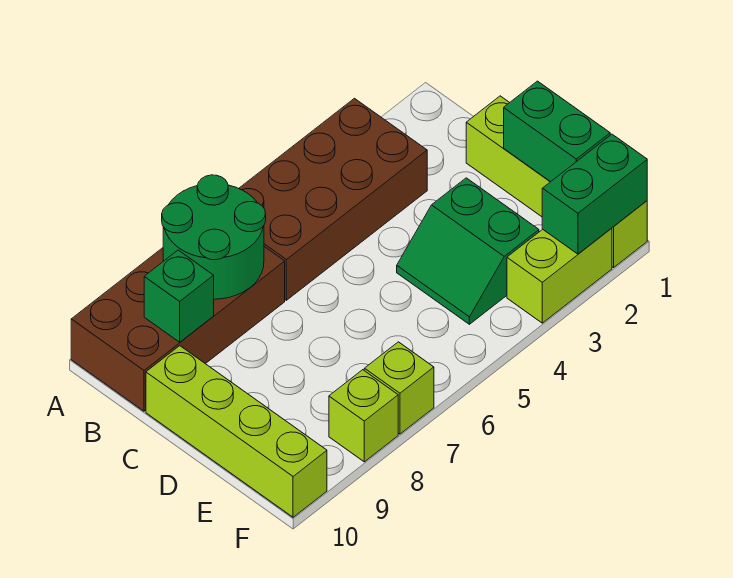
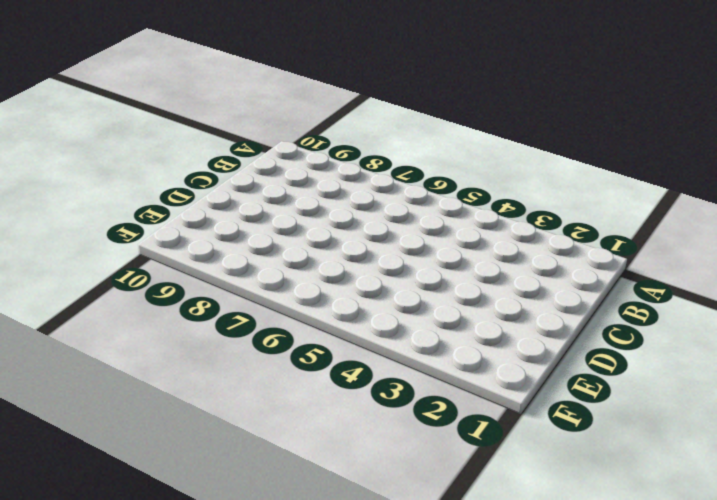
none -> brown 2x4 brick [239,98,427,300]
none -> brown 2x4 brick [71,247,285,411]
none -> lime 1x4 brick [466,96,647,268]

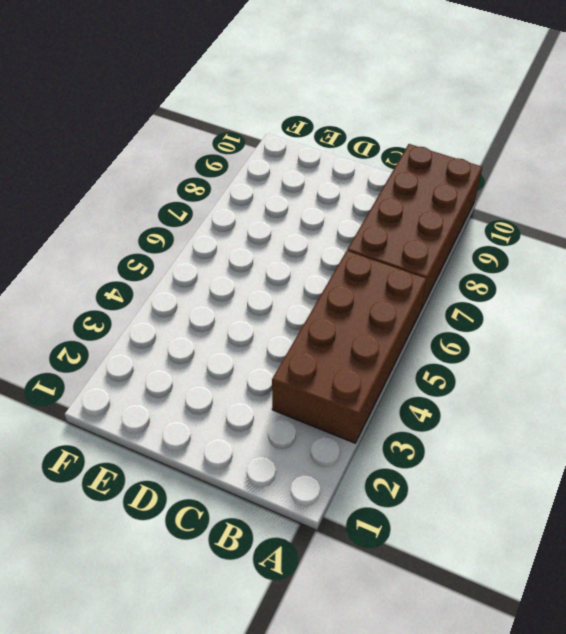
none -> lime 1x4 brick [466,96,647,268]
none -> lime 1x4 brick [146,346,327,517]
none -> green 2x2 slope [397,178,539,324]

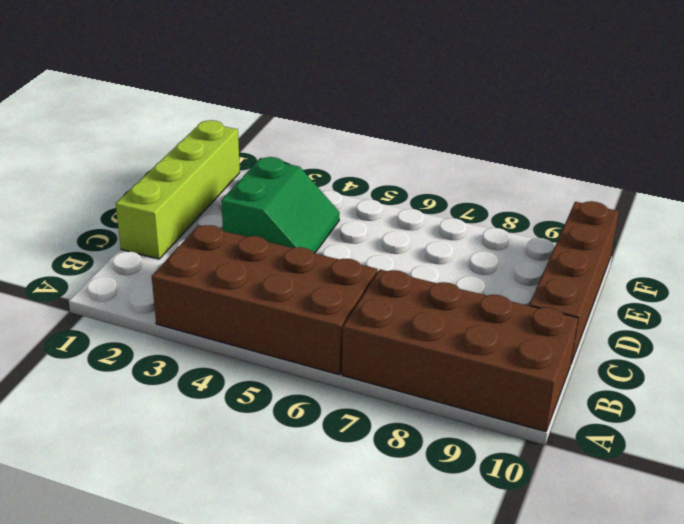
brown 1x4 brick [529,201,619,363] -> lime 1x4 brick [146,346,327,517]
none -> lime 1x2 brick [507,228,612,323]
none -> lime 1x1 brick [364,342,434,434]
none -> lime 1x1 brick [329,370,398,462]

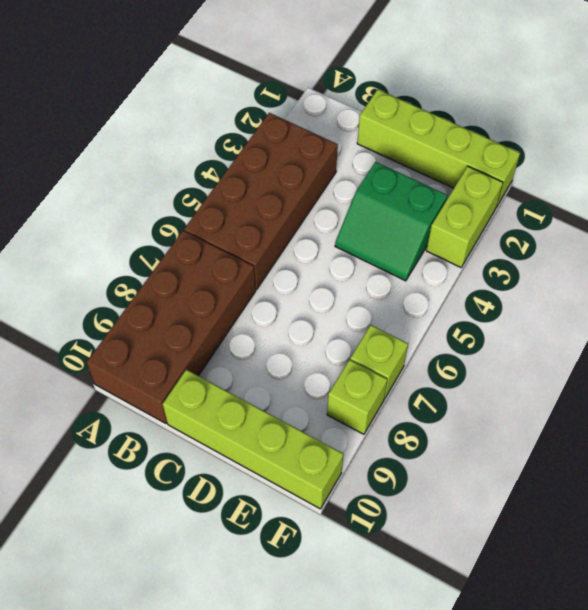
none -> green 2x2 round brick [162,175,266,299]
none -> green 1x1 brick [144,250,214,342]
none -> green 1x2 brick [504,81,610,182]

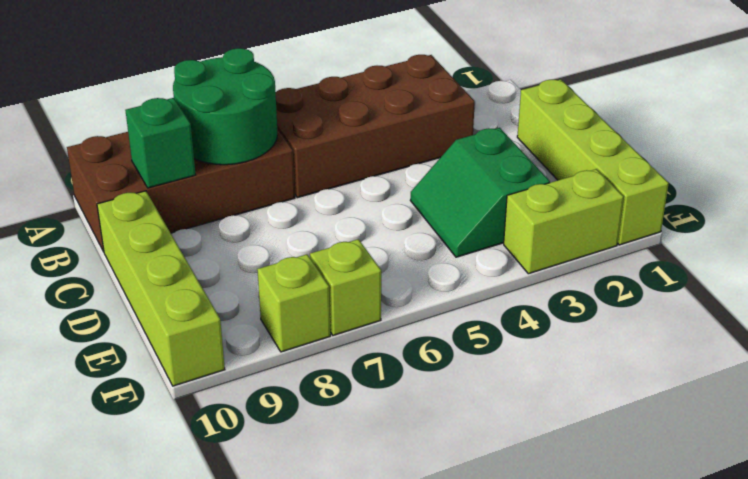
none -> green 1x2 brick [504,81,610,182]
none -> green 1x2 brick [542,134,647,254]

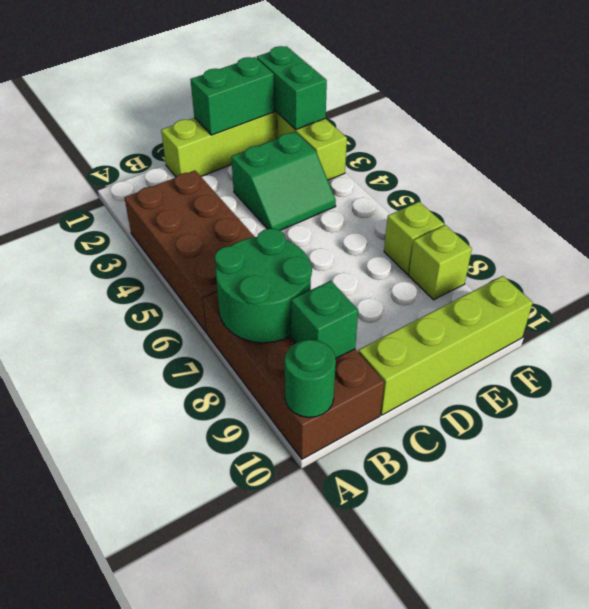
green 1x1 round brick [285,340,336,417] -> none

